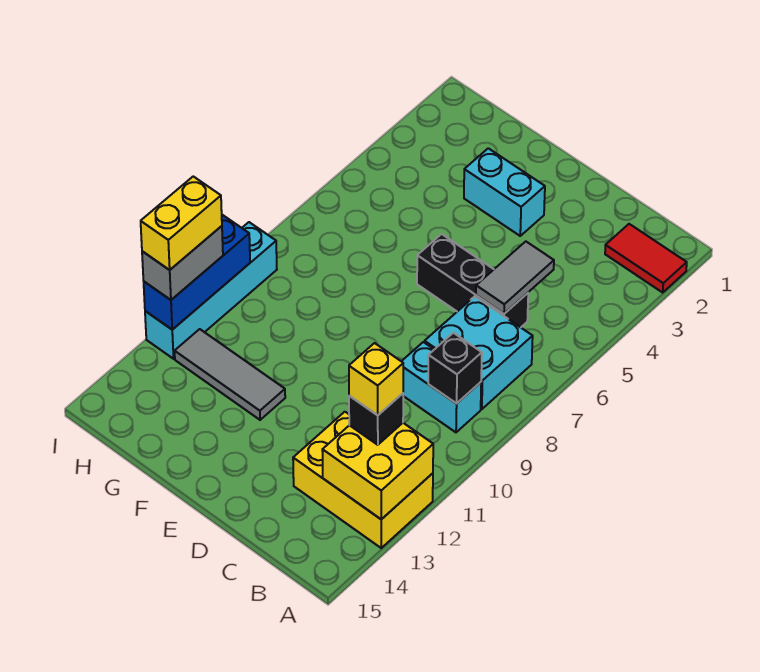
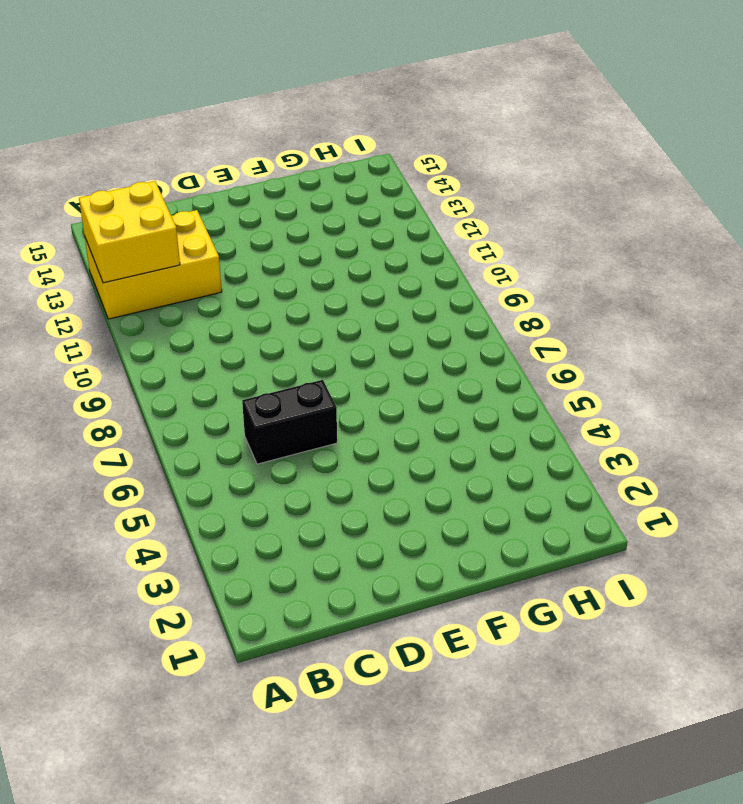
black 1x2 brick [242,380,337,464] -> black 1x3 brick [417,234,528,327]
none -> red 1x2 tile [605,224,687,292]
none -> cyan 2x2 brick [425,296,533,409]
none -> cyan 1x2 brick [402,342,481,432]

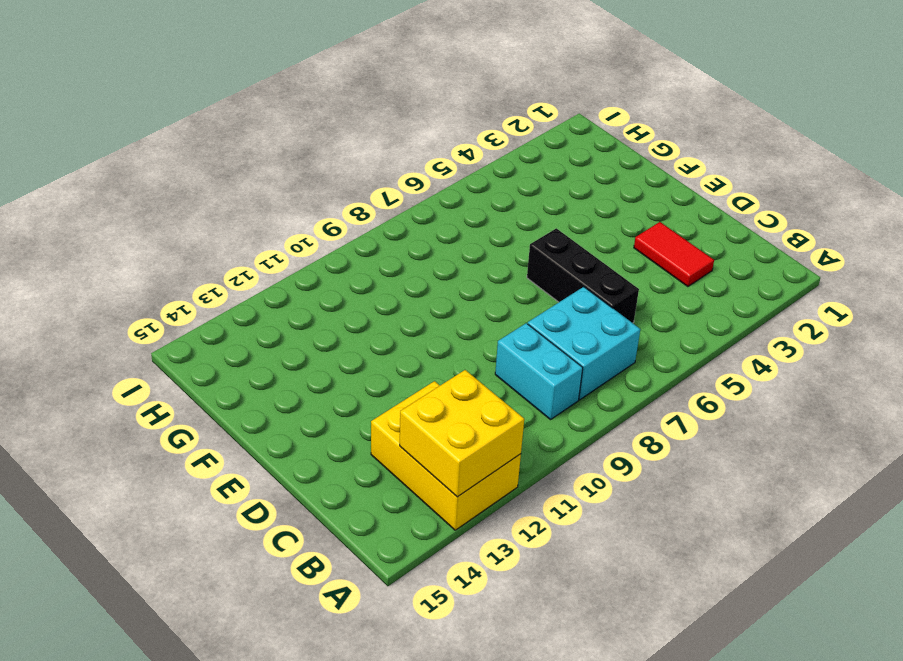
red 1x2 tile [634,222,714,287] -> red 1x2 tile moved to [605,224,687,292]
none -> cyan 1x2 brick [464,148,545,236]
none -> grey 1x3 tile [175,329,285,420]
none -> cyan 1x4 brick [145,222,277,359]

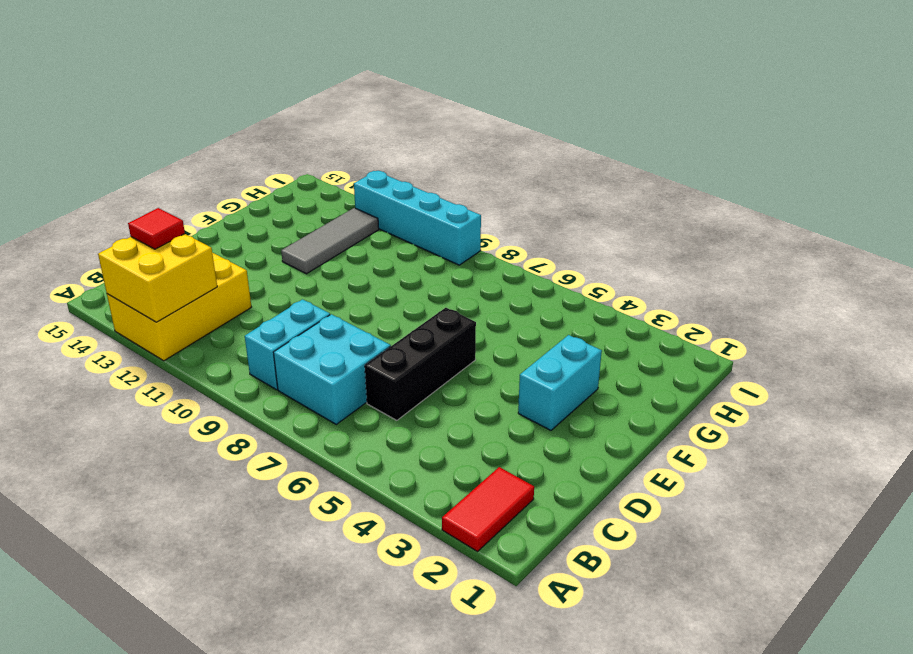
red 1x1 tile [128,208,185,249] -> none
none -> black 1x1 brick [428,333,482,404]
none -> grey 1x2 tile [476,241,554,314]
none -> blue 1x3 brick [144,215,250,330]

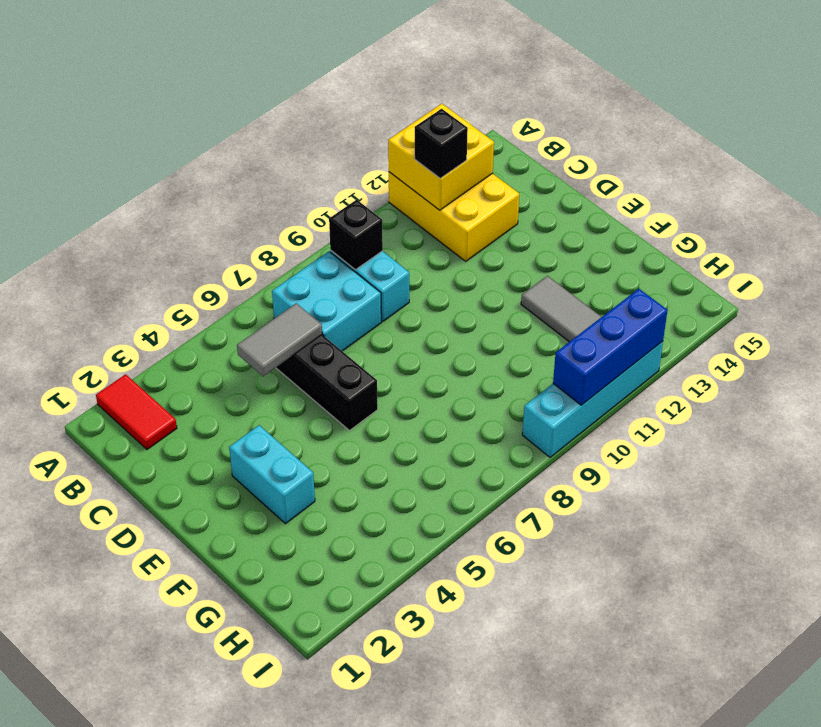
none -> grey 1x2 brick [142,226,223,300]
none -> yellow 1x1 brick [349,343,403,415]
none -> yellow 1x2 brick [141,176,222,270]

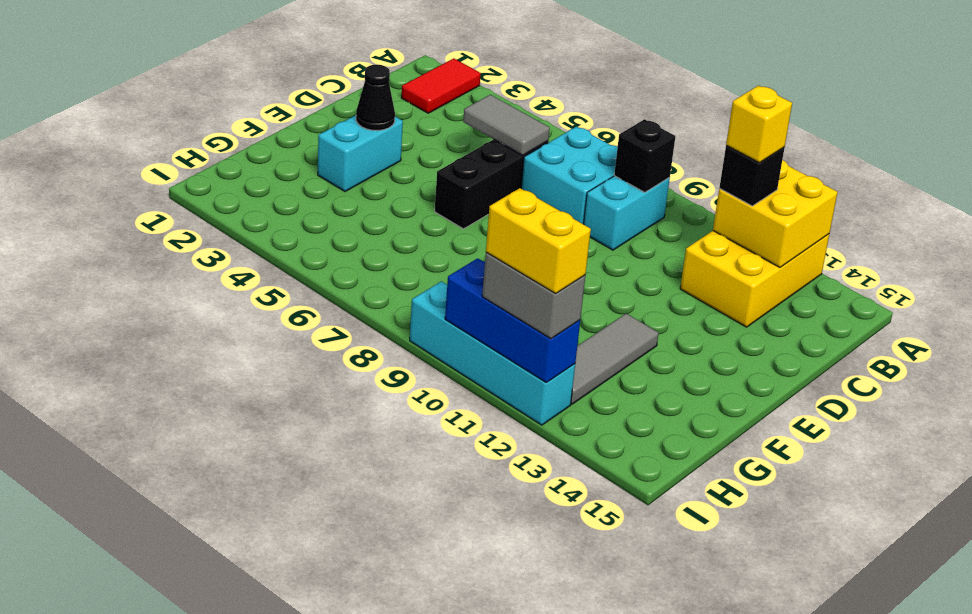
black 1x1 cone [356,65,395,131] -> none

